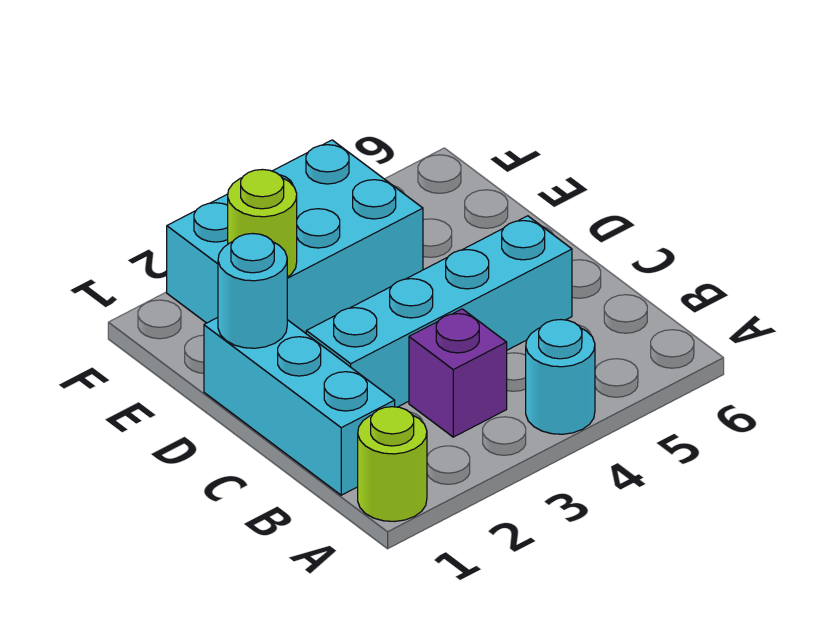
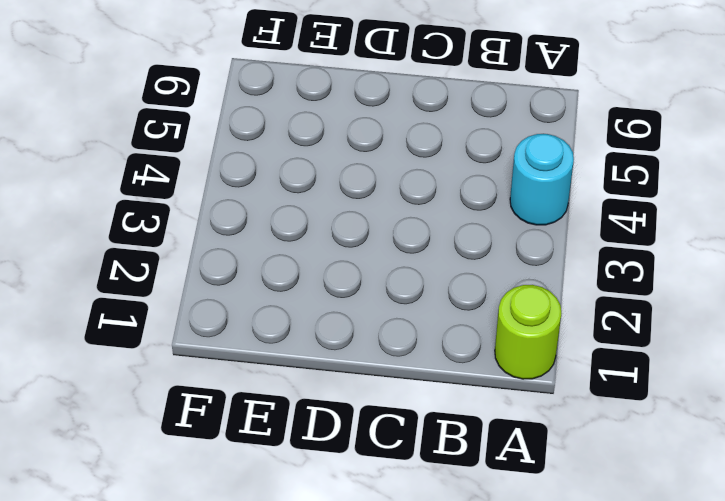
none -> cyan 1x3 brick [204,318,395,495]
none -> purple 1x1 brick [409,309,507,437]

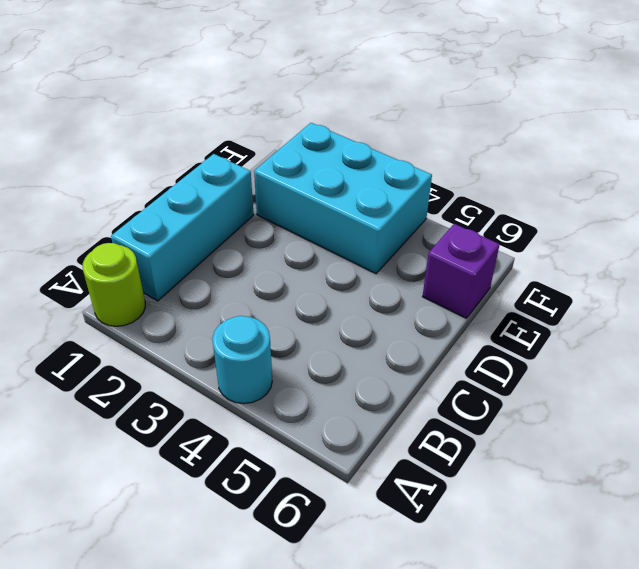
purple 1x1 brick [423,224,500,318] -> purple 1x1 brick moved to [409,309,507,437]
none -> cyan 1x4 brick [306,216,572,407]
none -> cyan 1x1 round brick [218,234,287,348]

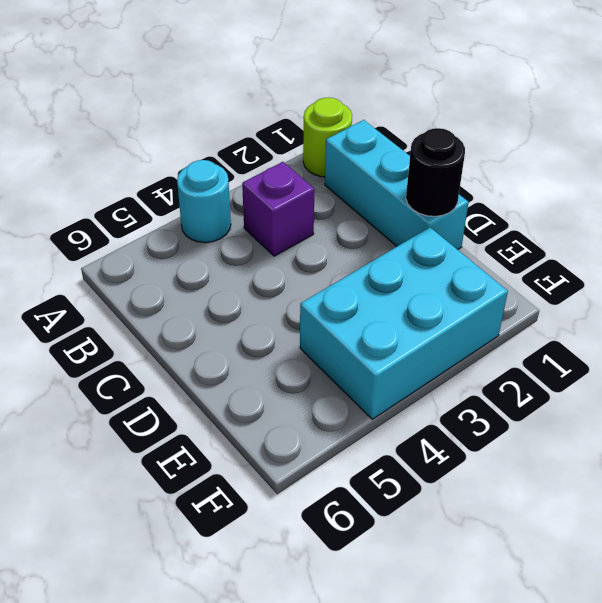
black 1x1 round brick [406,128,465,216] -> cyan 1x1 round brick [218,234,287,348]
none -> cyan 1x4 brick [306,216,572,407]
none -> lime 1x1 round brick [228,169,297,277]

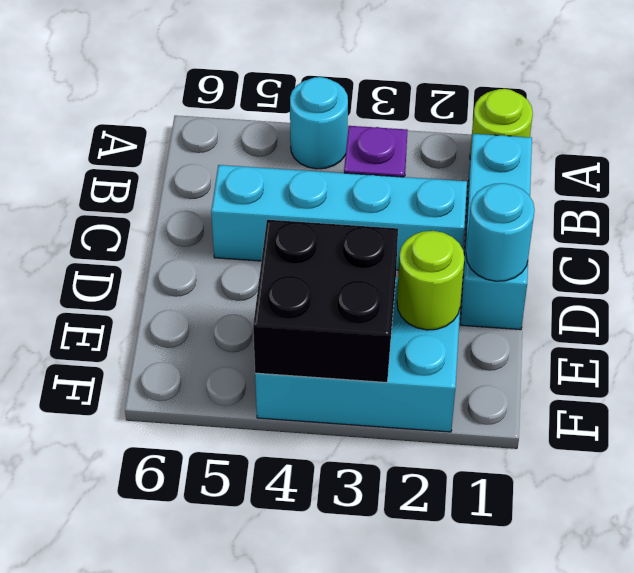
black 2x2 brick [253,220,398,383] -> none

